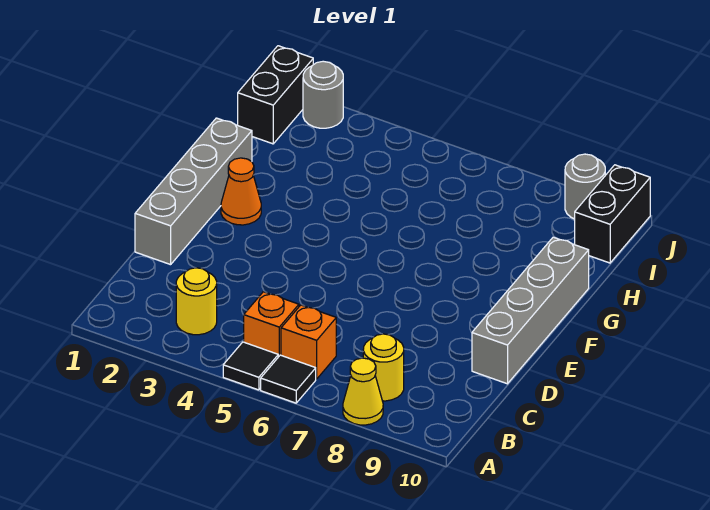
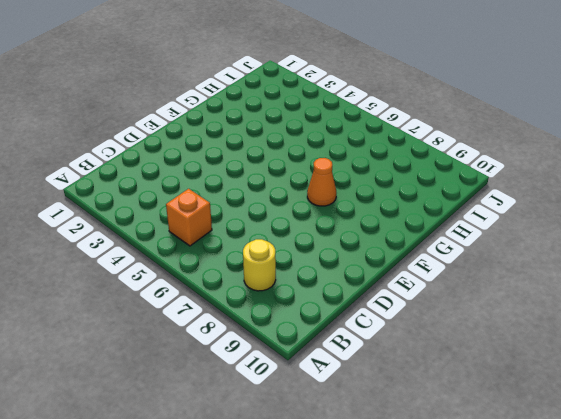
orange 1x1 cone [307,158,336,206] -> orange 1x1 cone moved to [221,158,261,225]
none -> black 1x1 tile [223,342,278,390]
none -> black 1x1 tile [261,355,316,403]
none -> yellow 1x1 cone [343,358,383,425]

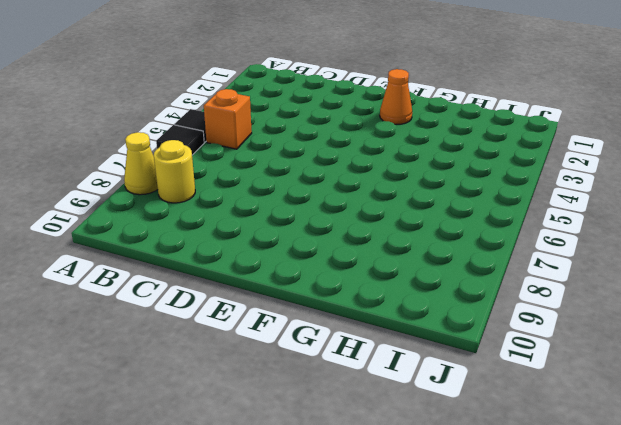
none -> yellow 1x1 round brick [176,268,217,335]
none -> orange 1x1 brick [281,305,336,379]
none -> grey 1x4 brick [135,118,252,265]

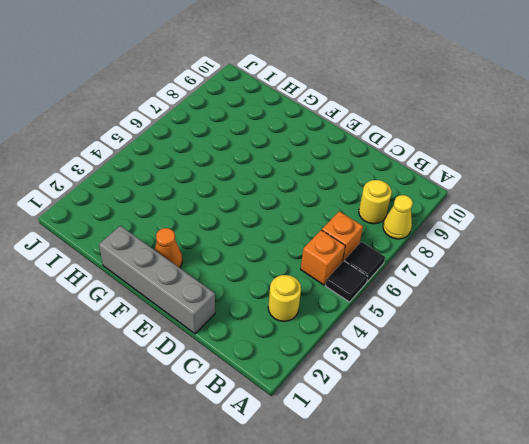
none -> grey 1x4 brick [472,237,589,384]
none -> black 1x2 brick [238,46,313,144]
none -> black 1x2 brick [575,165,650,263]

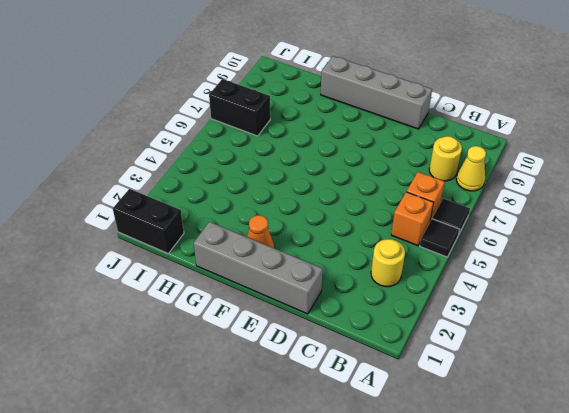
black 1x2 brick [209,79,270,136] -> black 1x2 brick moved to [575,165,650,263]
none -> grey 1x1 round brick [303,61,343,128]
none -> grey 1x1 round brick [565,154,605,219]

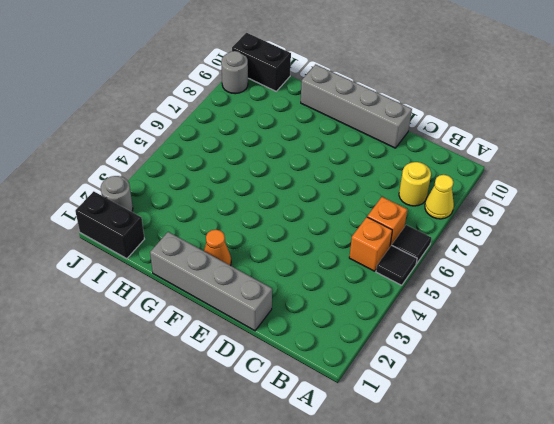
none -> yellow 1x1 round brick [176,268,217,335]

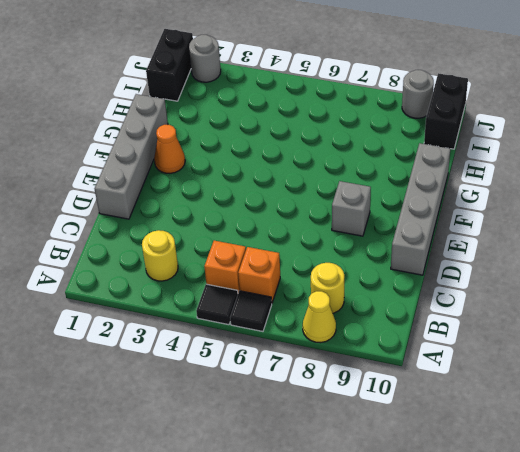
grey 1x1 brick [332,181,371,236] -> none

